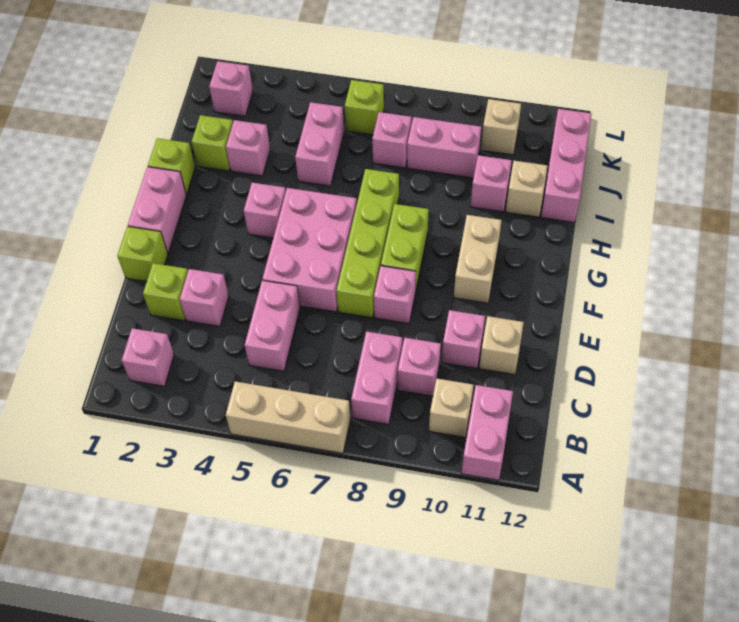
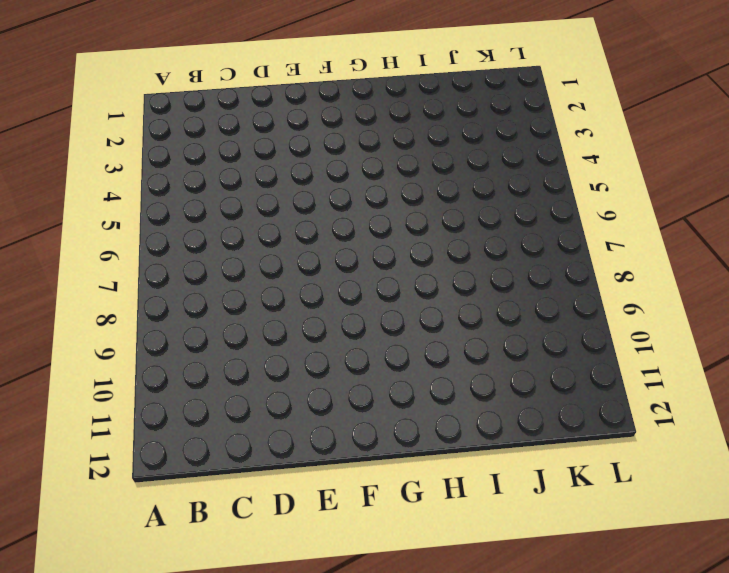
none -> tan 1x3 brick [226,381,351,453]
none -> pink 1x2 brick [461,385,513,480]
none -> pink 1x1 brick [122,328,174,386]
none -> pink 1x2 brick [351,331,402,424]

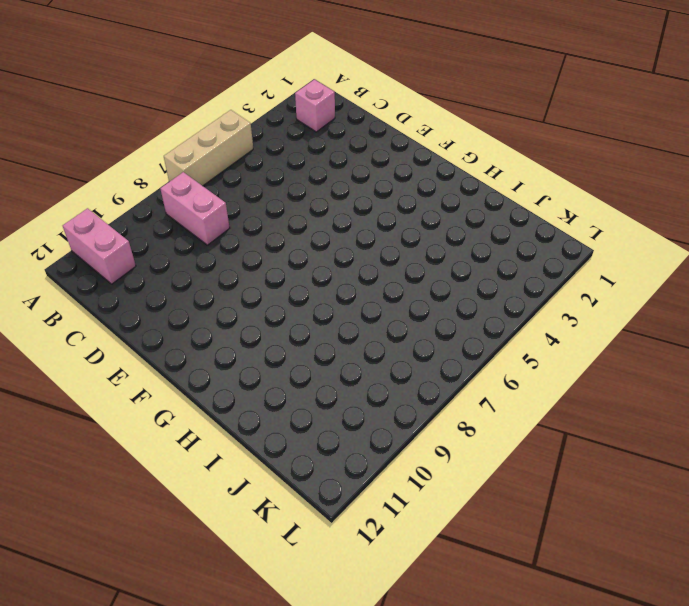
none -> tan 1x1 brick [429,379,474,437]
none -> pink 1x2 brick [245,280,300,371]
none -> pink 1x1 brick [398,338,441,396]
none -> lime 1x1 brick [143,263,188,321]

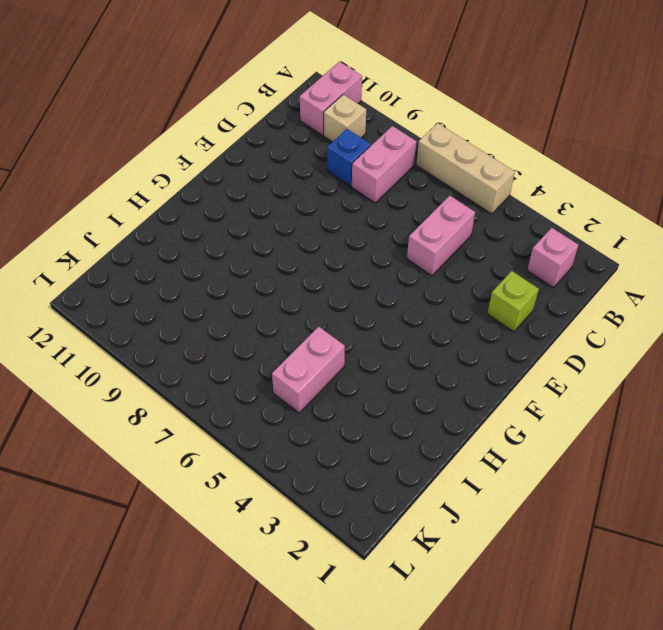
blue 1x1 brick [327,129,371,186] -> pink 1x1 brick [398,338,441,396]
none -> pink 1x1 brick [180,269,229,326]
none -> pink 1x1 brick [442,310,485,368]
none -> tan 1x1 brick [479,316,524,375]
none -> lime 1x1 brick [117,226,168,282]

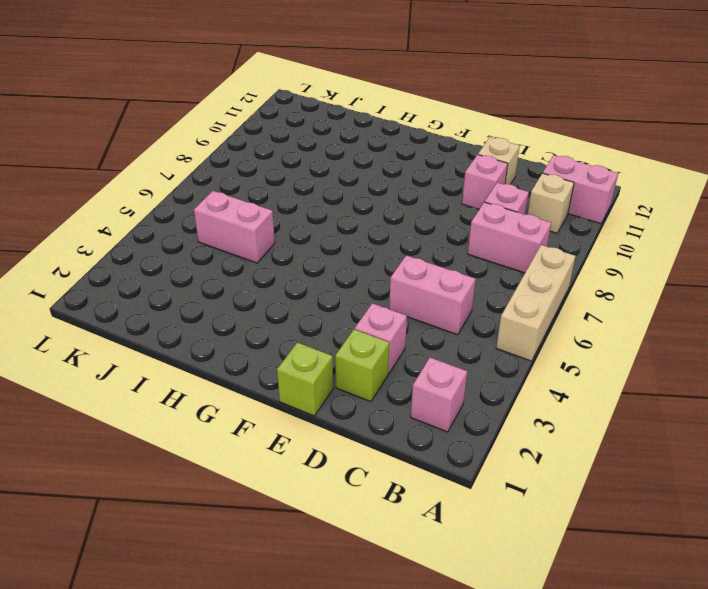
none -> pink 2x3 brick [262,188,357,312]
none -> lime 1x4 brick [336,169,399,318]
none -> pink 1x1 brick [374,266,416,324]
none -> pink 1x2 brick [128,167,186,253]

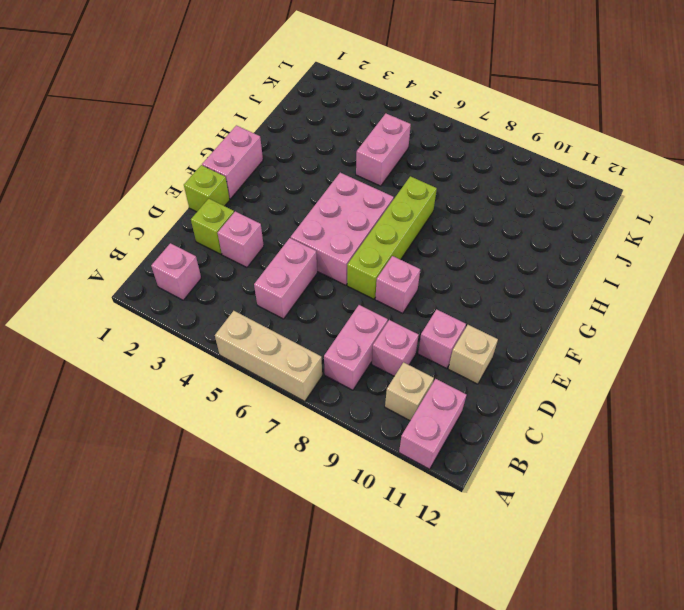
none -> lime 1x2 brick [381,204,429,292]
none -> tan 1x2 brick [454,215,502,303]
none -> pink 1x1 brick [244,183,286,238]
none -> lime 1x1 brick [148,138,195,194]

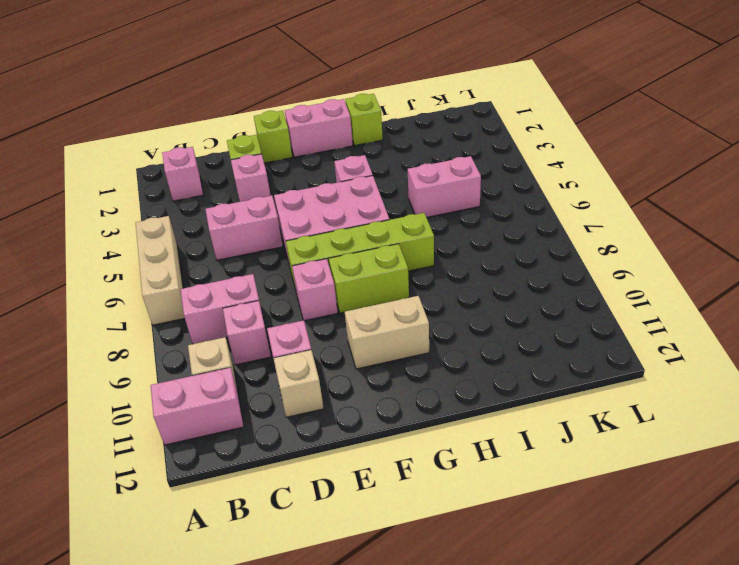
none -> lime 1x1 brick [191,115,233,171]
none -> pink 1x1 brick [226,120,270,176]
none -> pink 1x1 brick [471,155,512,212]
none -> tan 1x1 brick [506,161,548,217]

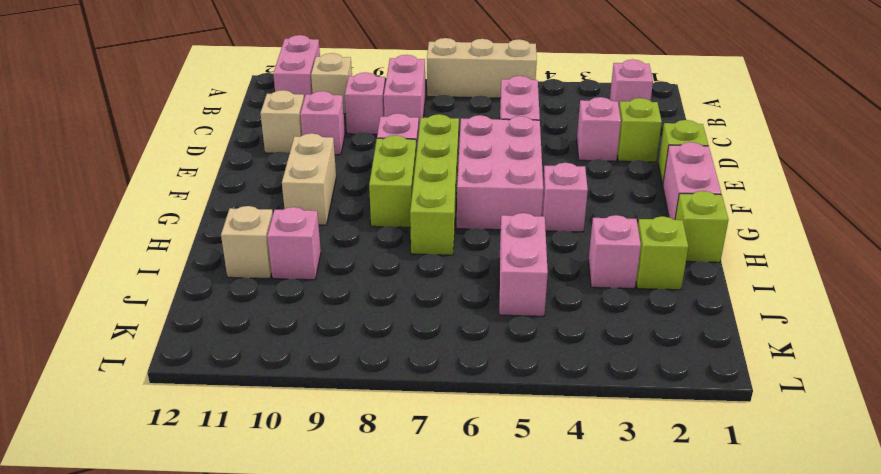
none -> pink 1x3 brick [541,109,591,222]
none -> pink 1x1 brick [372,112,412,168]
none -> pink 1x2 brick [407,117,481,178]
none -> pink 1x1 brick [209,61,253,116]

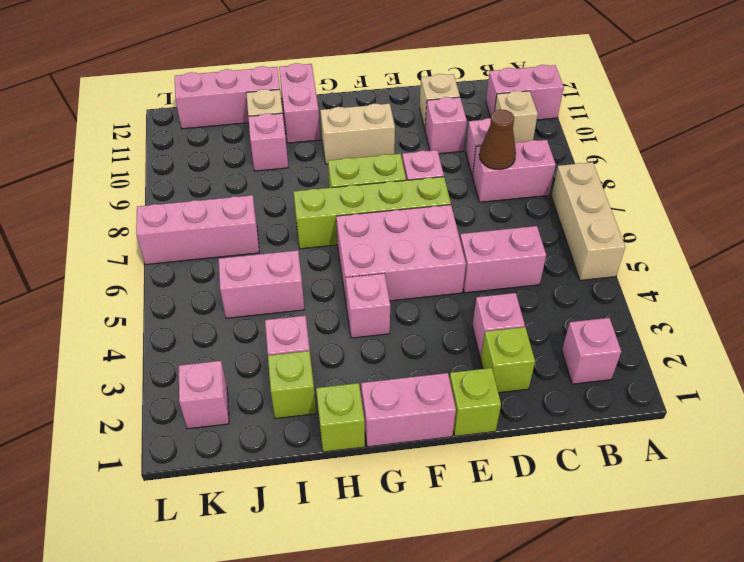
brown 1x1 cone [479,109,516,170] -> none
pink 1x2 brick [279,63,320,143] -> pink 1x2 brick moved to [407,117,481,178]
pink 1x3 brick [136,195,259,265] -> pink 1x1 brick [372,112,412,168]
none -> lime 1x1 brick [345,80,384,135]
none -> tan 1x1 brick [481,99,521,155]

